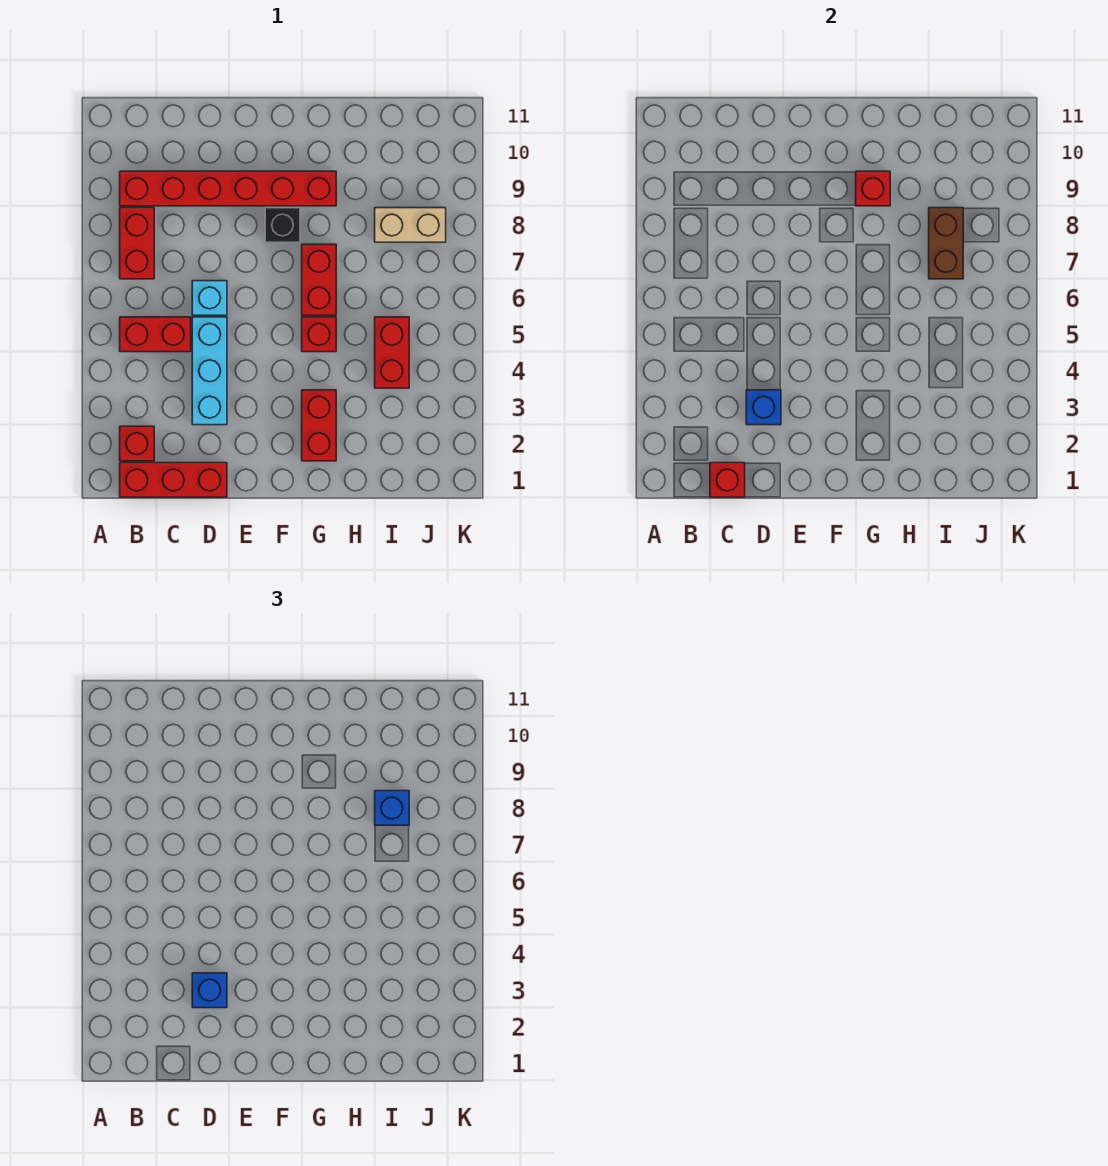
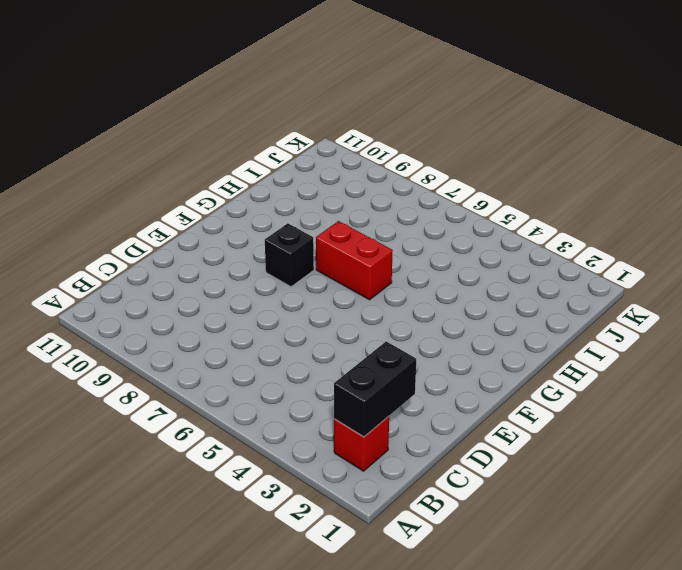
black 1x2 brick [334,341,416,437] -> none
none -> red 1x3 brick [120,463,227,497]
none -> red 1x2 brick [120,317,191,352]
none -> red 1x2 brick [120,208,154,279]

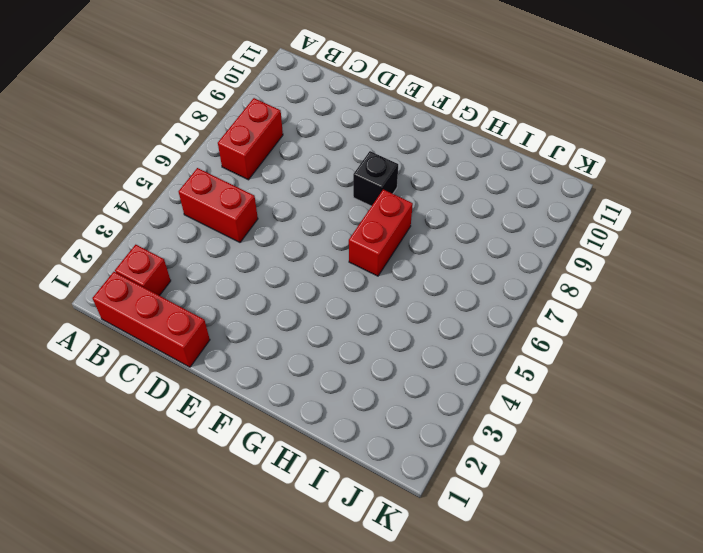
none -> red 1x6 brick [120,171,336,206]
none -> cyan 1x3 brick [192,317,227,425]
none -> cyan 1x1 brick [192,281,227,315]

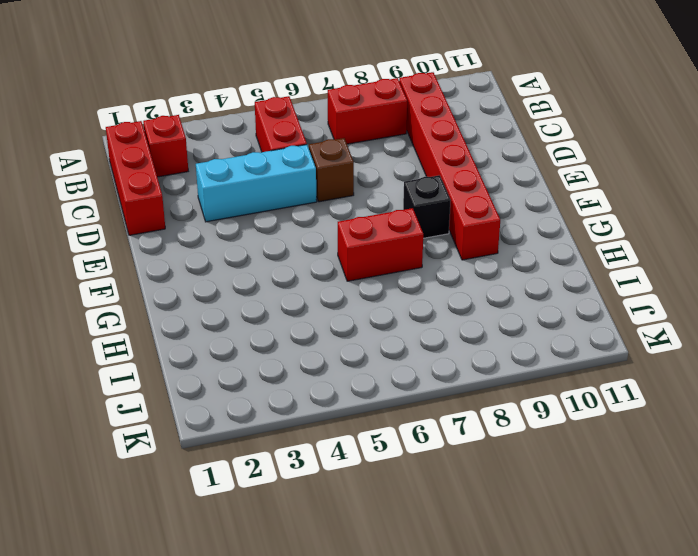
brown 1x1 brick [309,138,354,202] -> cyan 1x1 brick [192,281,227,315]
none -> red 1x2 brick [302,390,336,461]
none -> red 1x1 brick [302,317,336,352]
none -> red 1x2 brick [375,317,409,388]

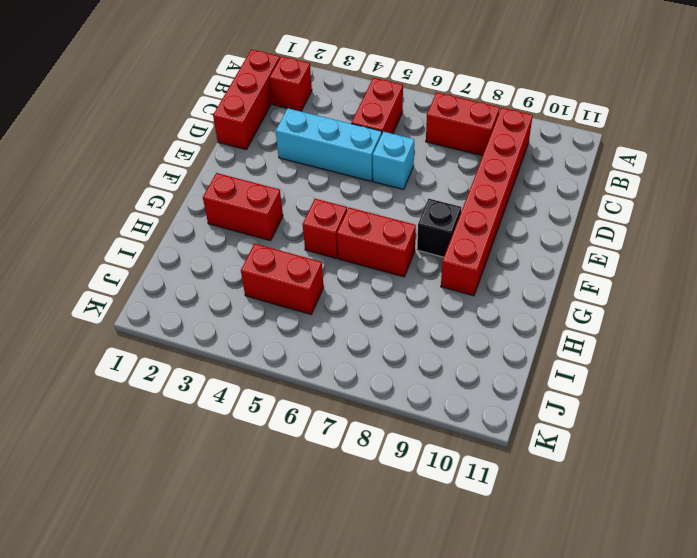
none -> tan 1x2 brick [375,208,446,242]
none -> red 1x1 brick [710,463,745,497]
none -> blue 1x1 brick [746,390,781,425]

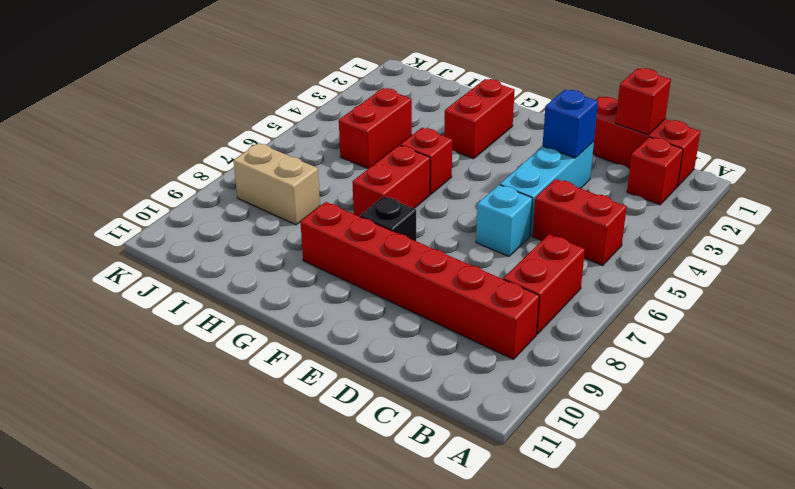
none -> red 1x1 brick [856,171,890,206]
none -> brown 1x2 brick [929,208,963,279]
none -> blue 1x1 brick [192,973,227,1008]

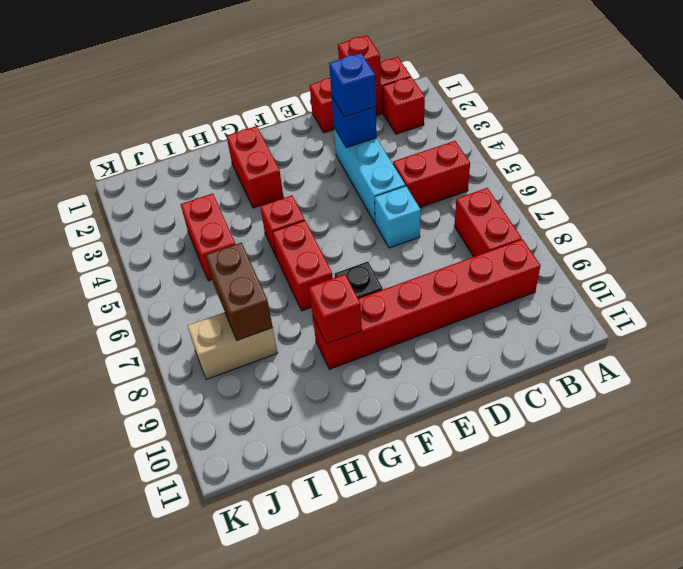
none -> blue 1x1 brick [375,791,409,825]

